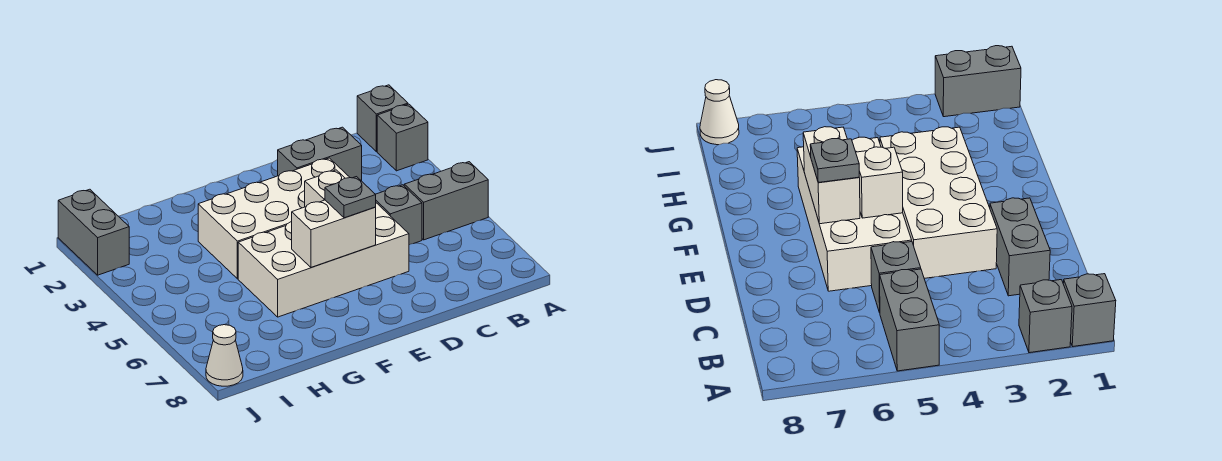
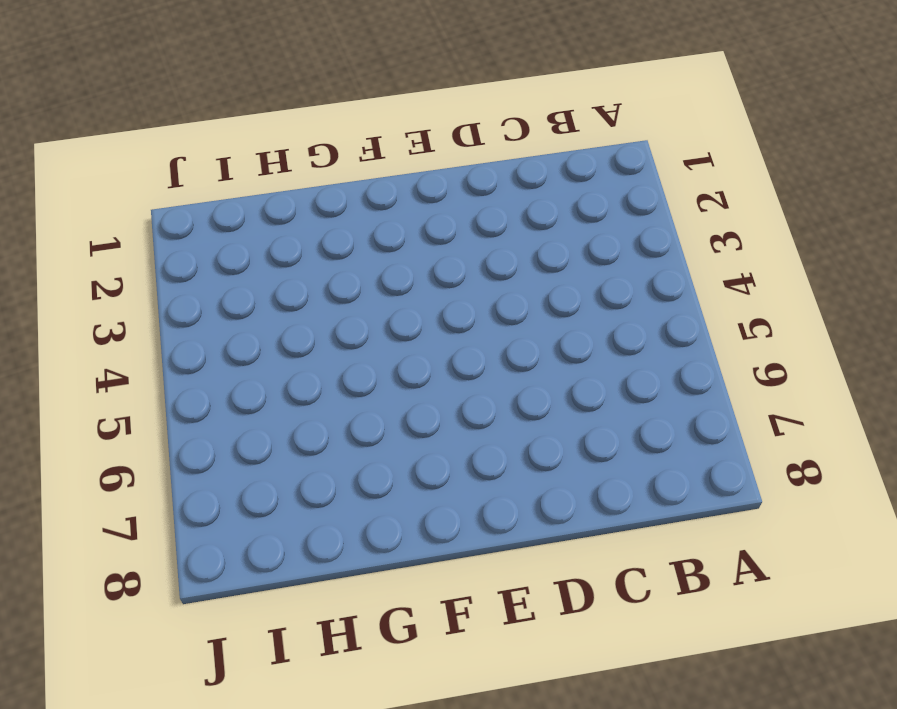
none -> grey 1x1 brick [357,85,408,152]
none -> grey 1x1 brick [377,104,428,171]
none -> grey 1x2 brick [404,162,488,240]

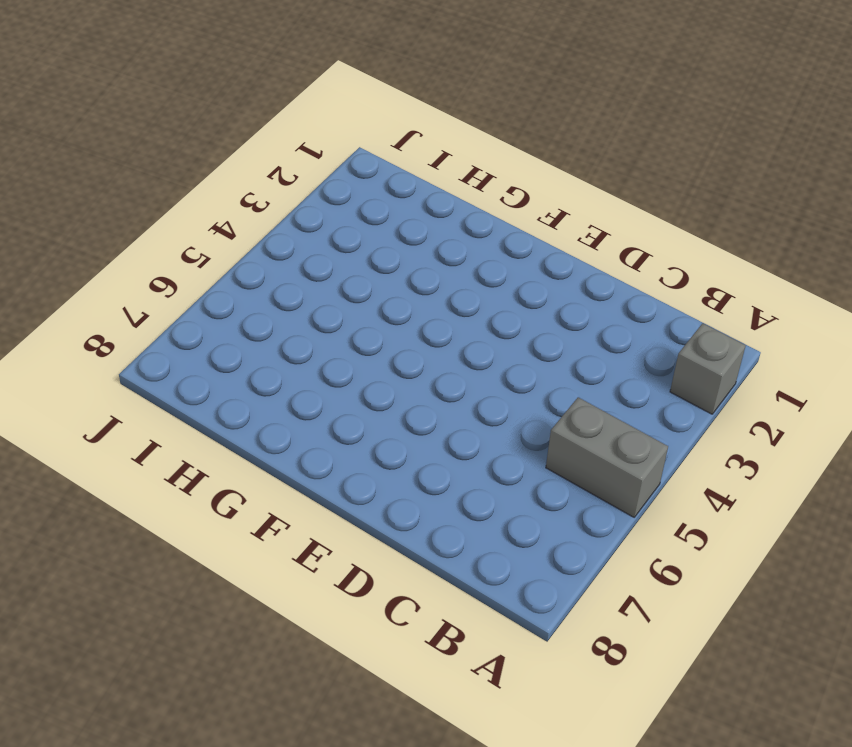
none -> grey 1x1 brick [357,85,408,152]
none -> grey 1x2 brick [278,127,362,181]
none -> grey 1x1 brick [376,185,422,245]

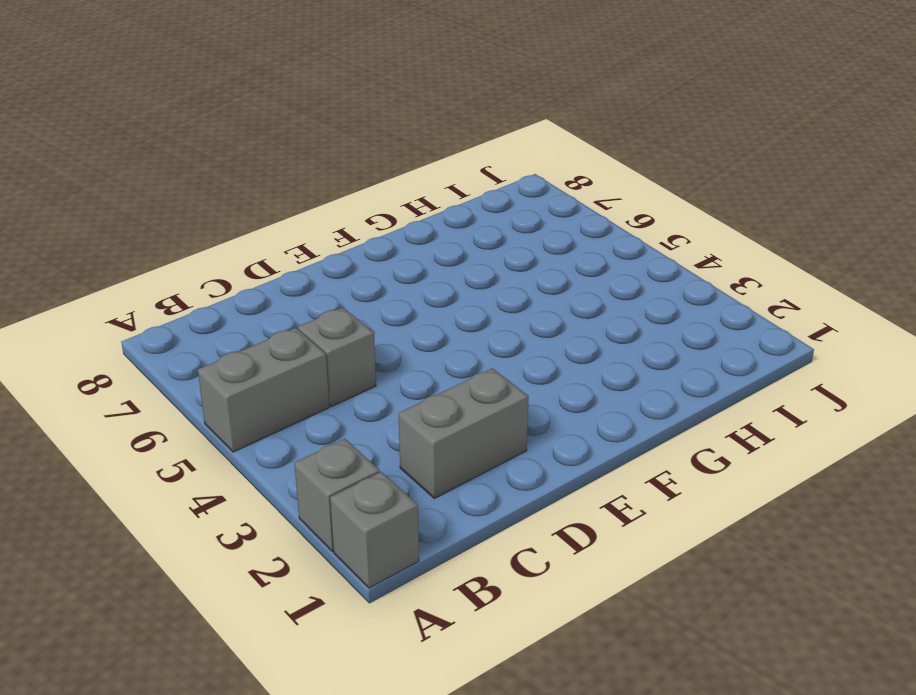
none -> white 2x4 brick [198,158,350,279]
none -> white 2x4 brick [238,203,409,317]
none -> grey 1x2 brick [58,189,129,275]

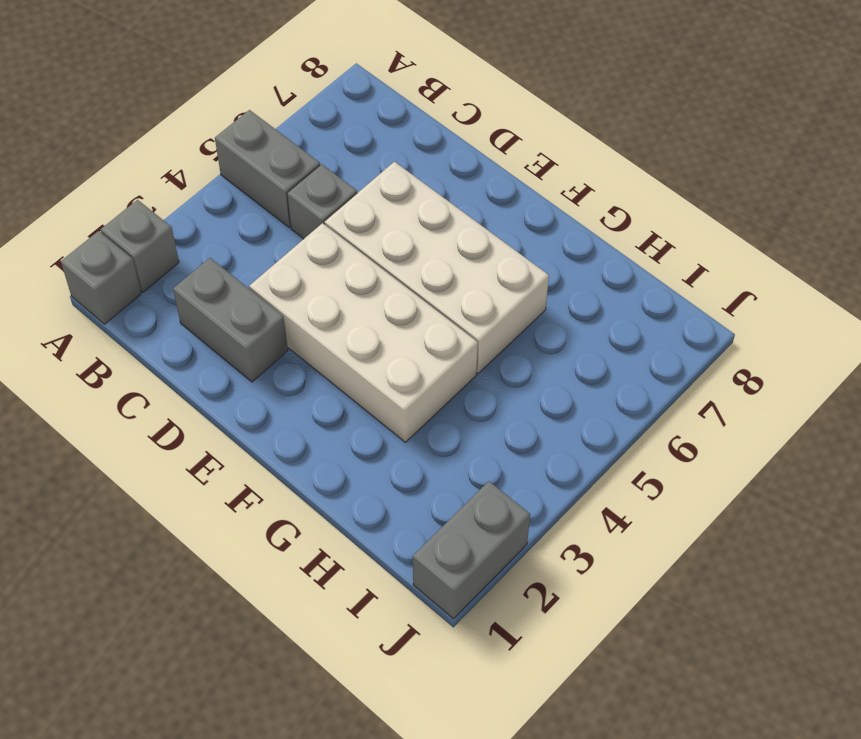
none -> white 1x1 cone [206,325,243,386]
none -> white 1x1 brick [305,170,345,207]
none -> white 1x2 brick [292,200,376,268]

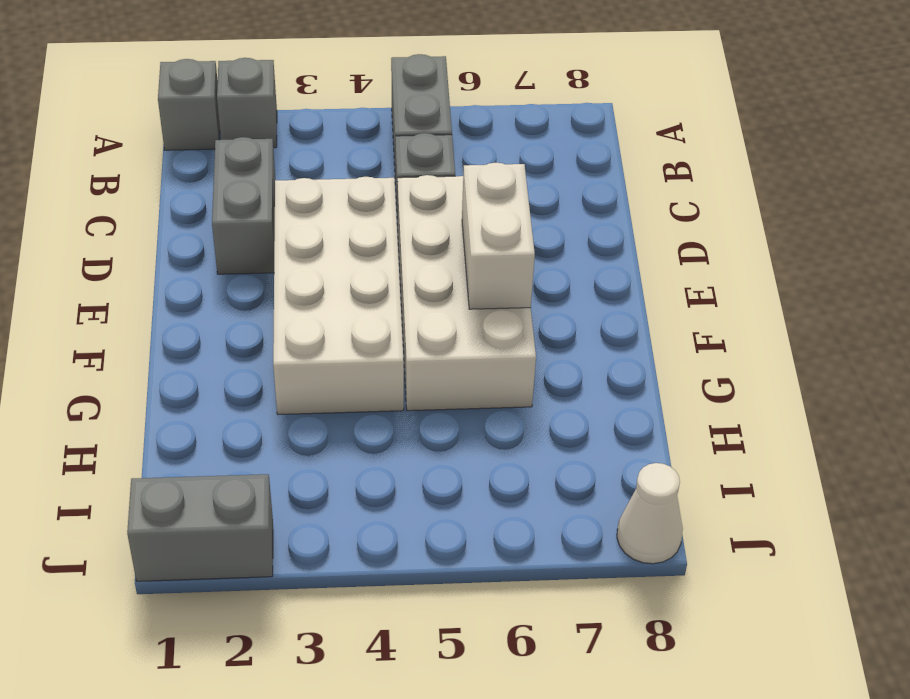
none -> white 1x1 brick [305,170,345,207]
none -> grey 1x1 plate [325,177,376,218]

